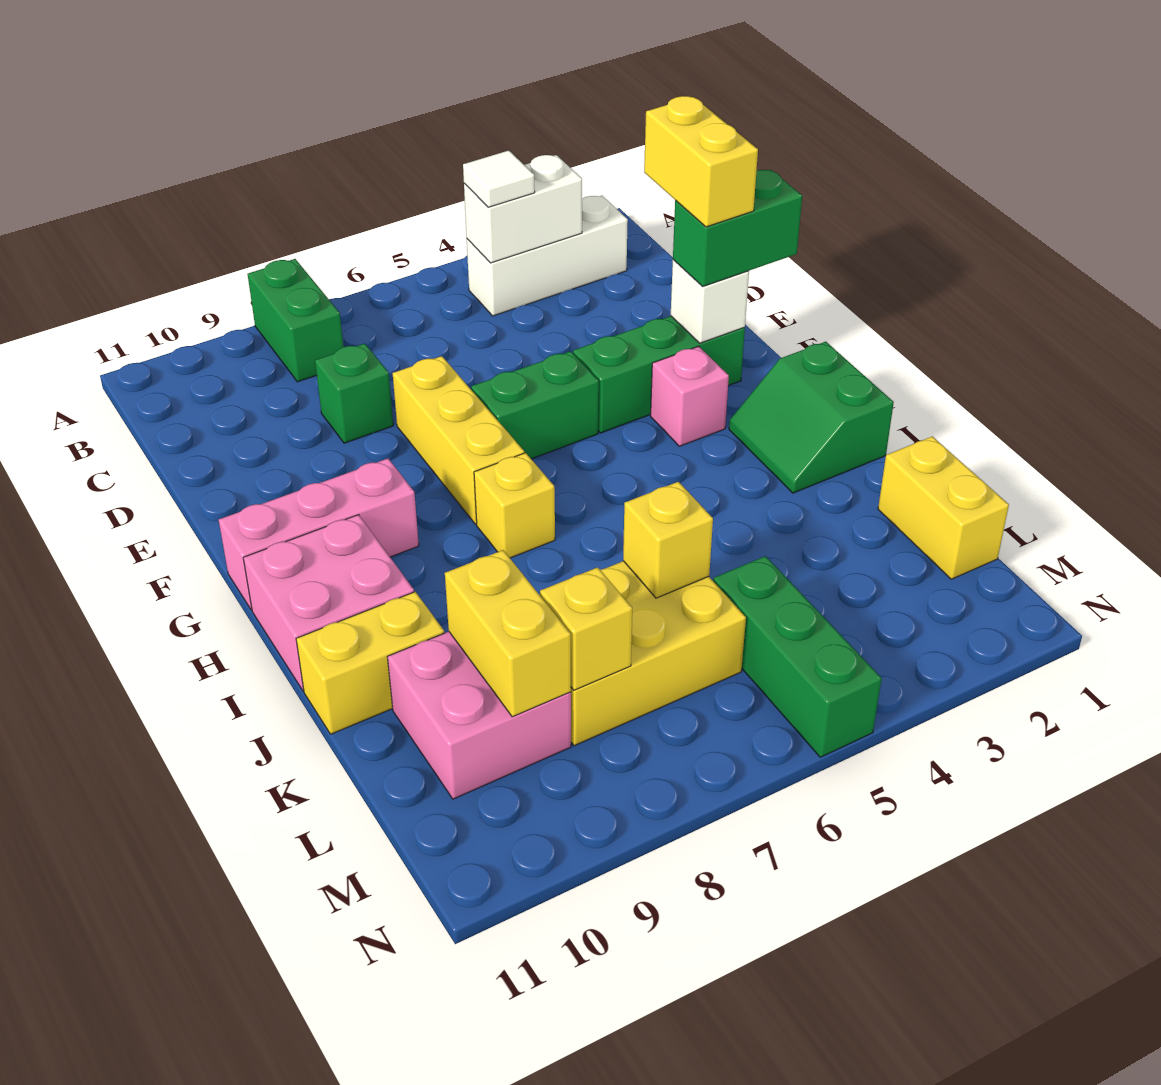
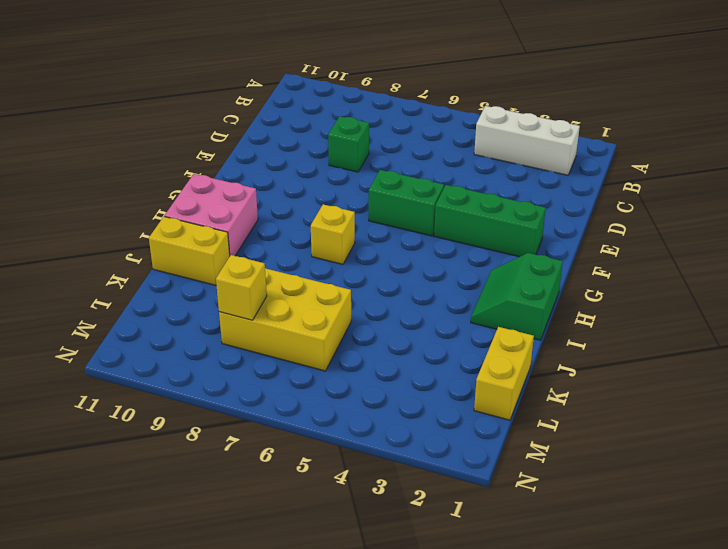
none -> green 1x2 brick [248,259,343,382]
none -> yellow 1x3 brick [393,356,524,524]
none -> pink 1x1 brick [651,346,729,446]

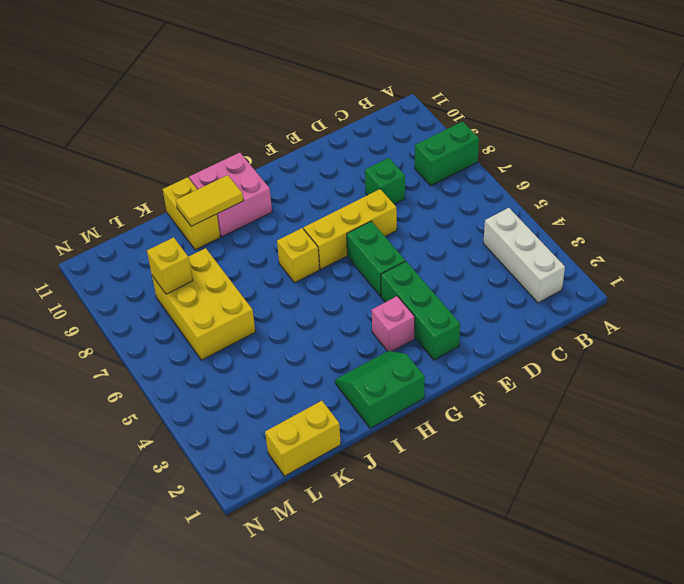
yellow 1x2 tile [176,175,243,226] -> none
none -> pink 1x3 brick [219,459,419,610]
none -> pink 2x2 brick [388,632,571,799]
none -> green 1x3 brick [713,556,882,757]

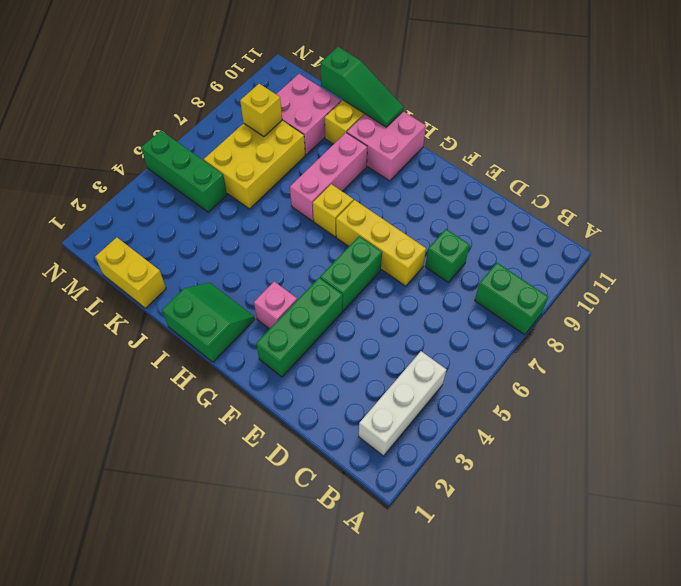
pink 1x3 brick [290,133,367,221] -> pink 1x3 brick moved to [219,459,419,610]
green 1x3 slope [321,47,403,127] -> none
none -> white 1x2 brick [464,155,582,263]
none -> white 1x1 brick [671,260,749,343]
none -> yellow 1x1 brick [623,482,713,598]

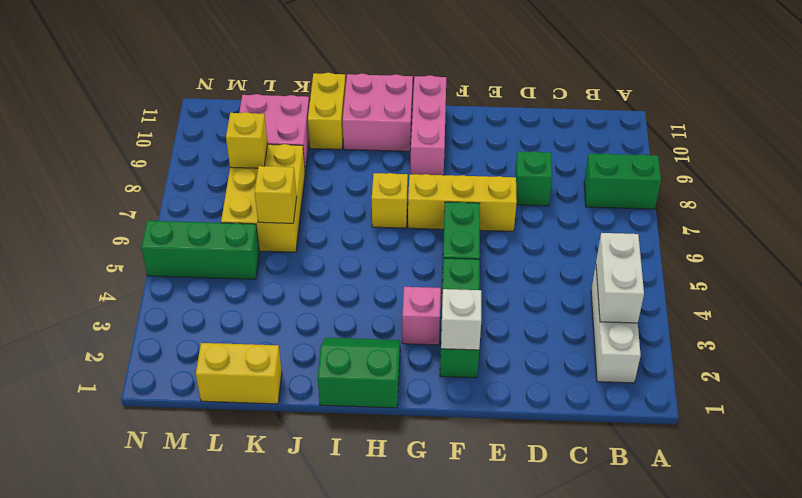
none -> yellow 1x2 brick [445,550,571,717]
none -> white 1x1 tile [463,151,535,207]
none -> green 1x2 brick [673,170,802,286]

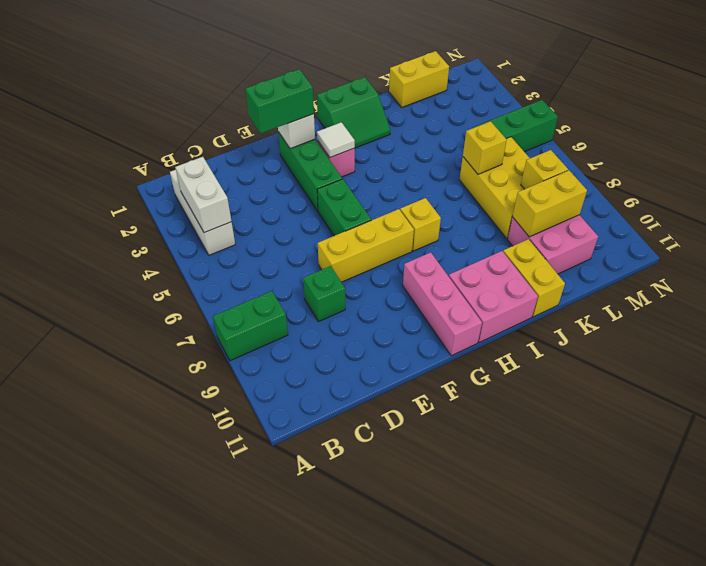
green 1x2 brick [245,69,314,133] -> green 1x2 brick turned to [673,170,802,286]
white 1x1 tile [317,122,355,158] -> white 1x1 tile moved to [463,151,535,207]
none -> yellow 1x2 brick [644,96,758,227]

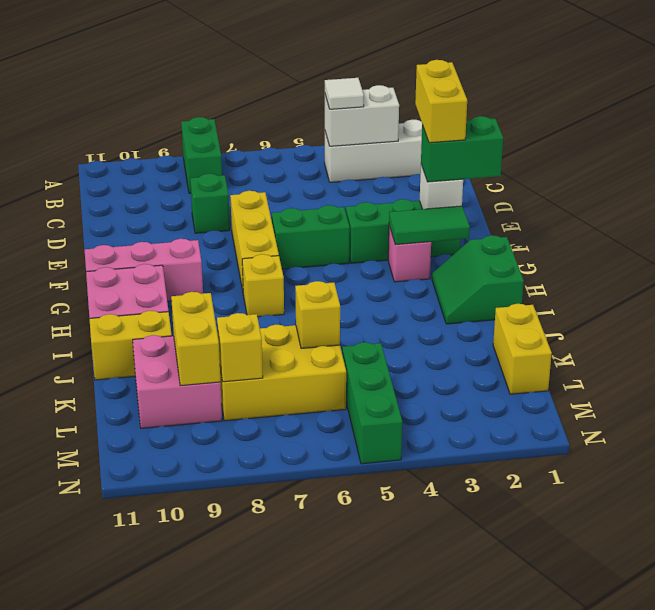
green 1x2 tile [389,206,470,245] -> none

